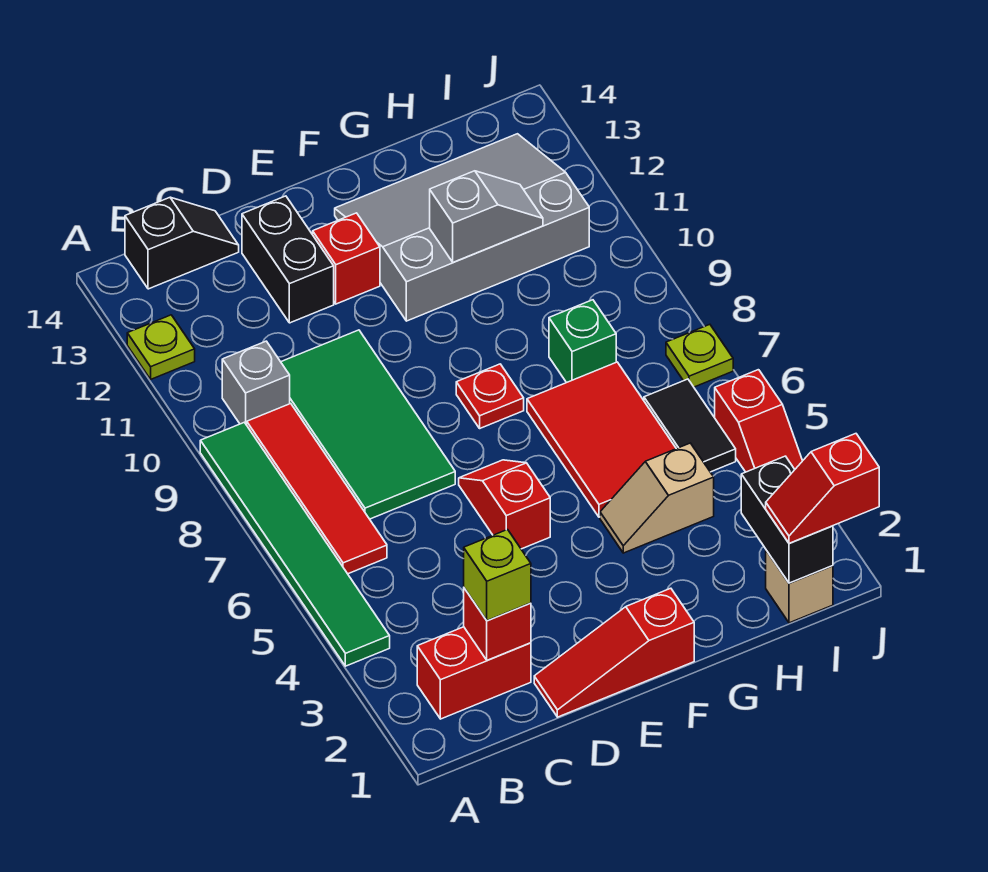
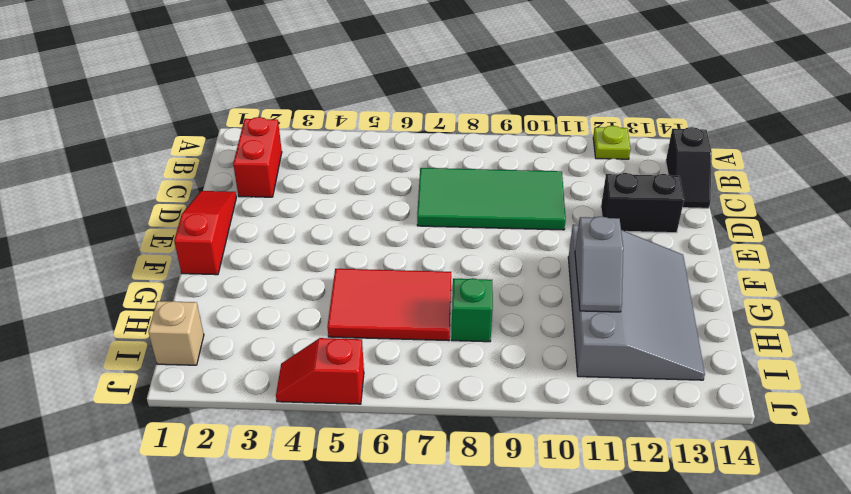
none -> green 1x6 tile [200,422,390,666]
none -> red 1x4 tile [247,404,387,574]
none -> grey 1x1 brick [222,341,290,425]

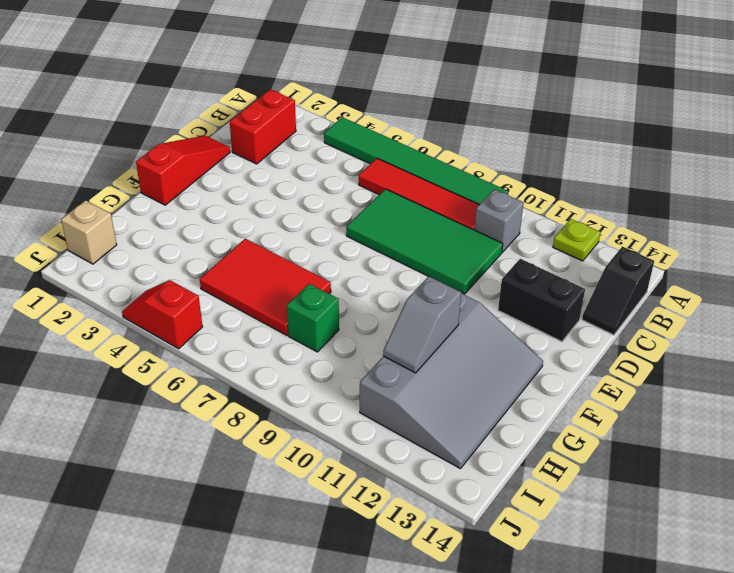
none -> red 1x2 slope [459,460,550,549]
none -> red 1x1 brick [313,213,380,304]
none -> red 1x1 plate [456,364,524,428]

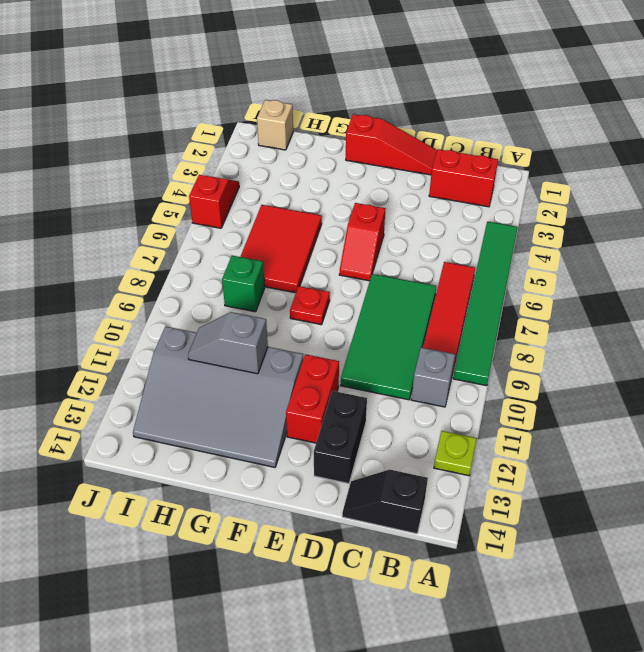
red 1x2 brick [286,354,339,443] -> red 1x1 brick [313,213,380,304]
none -> tan 1x2 slope [600,443,714,553]
none -> black 1x2 tile [644,379,736,472]
none -> lime 1x1 plate [666,324,733,387]

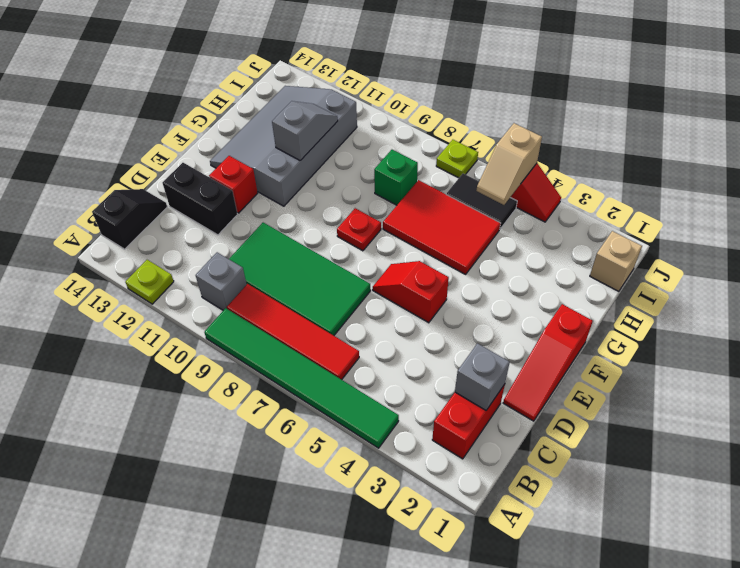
grey 1x1 brick [455,344,510,410] -> red 1x1 brick [464,588,531,660]
tan 1x2 slope [476,123,542,205] -> tan 1x2 slope moved to [600,443,714,553]
none -> black 1x2 brick [741,456,833,583]
none -> lime 1x1 brick [464,530,531,621]
none -> red 1x2 slope [766,434,879,543]

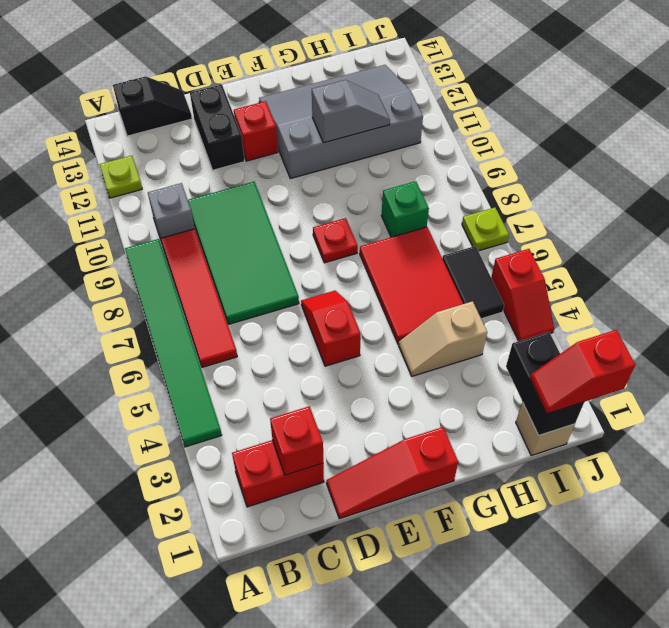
none -> lime 1x1 brick [464,530,531,621]

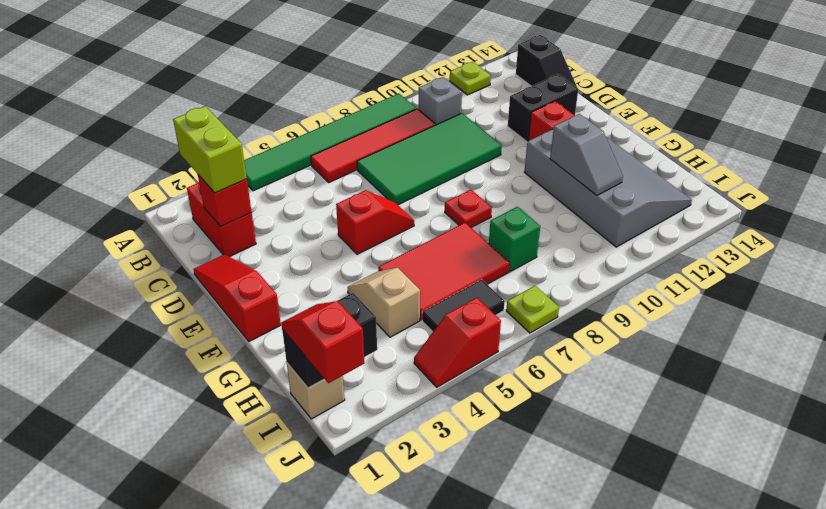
lime 1x2 brick [173,106,247,193] -> lime 1x1 brick [464,530,531,621]

